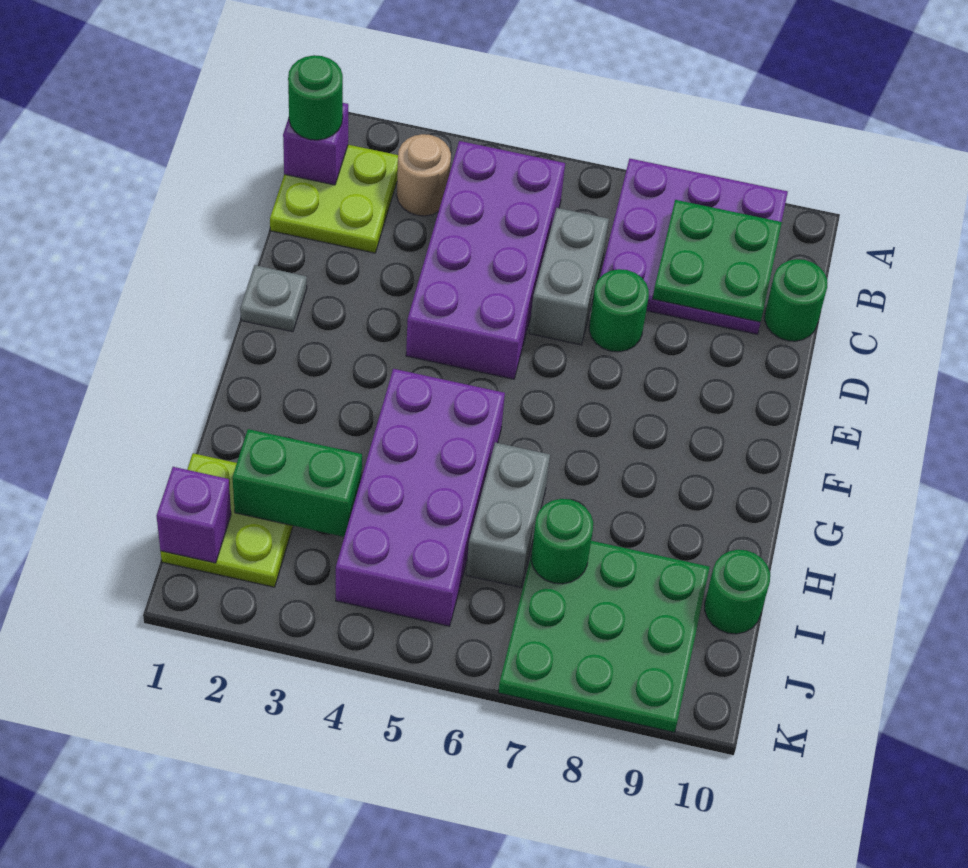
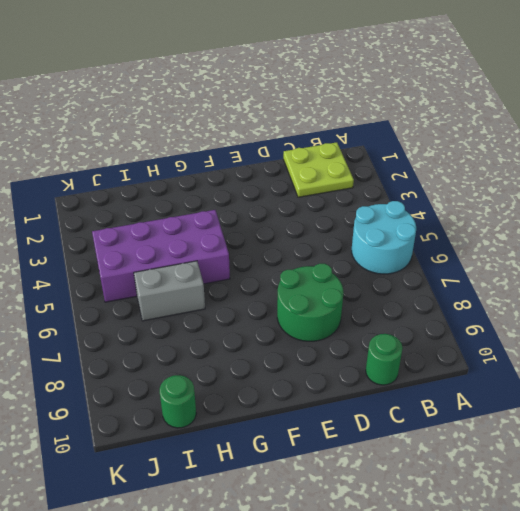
cyan 2x2 round brick [352,201,416,274] -> purple 2x4 brick [406,141,565,379]
green 2x2 round brick [277,264,344,341] -> green 1x1 round brick [589,269,649,352]
none -> purple 3x3 plate [600,159,788,334]
none -> tan 1x1 round brick [397,134,451,216]
none -> grey 1x2 brick [529,208,609,345]

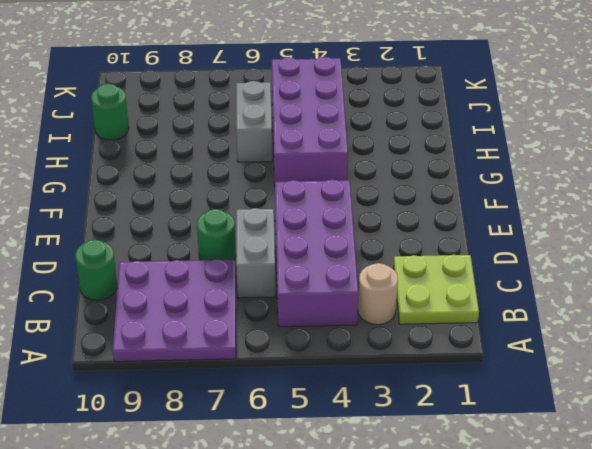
none -> grey 1x1 plate [240,265,307,332]
none -> lime 2x2 plate [161,453,293,587]
none -> green 3x3 plate [498,541,710,732]

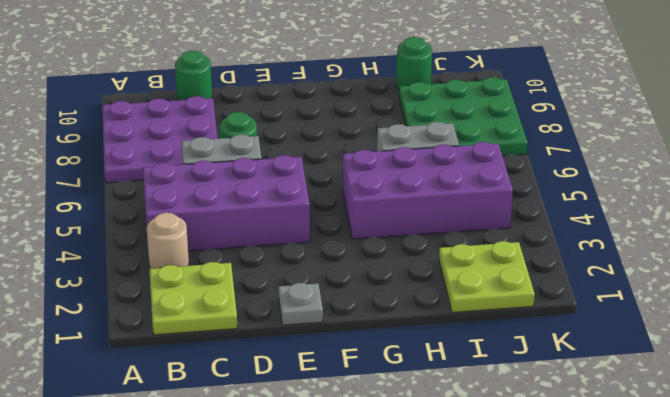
none -> purple 1x1 brick [283,103,348,185]
none -> green 2x2 plate [653,200,782,322]
none -> green 1x2 brick [232,429,362,537]

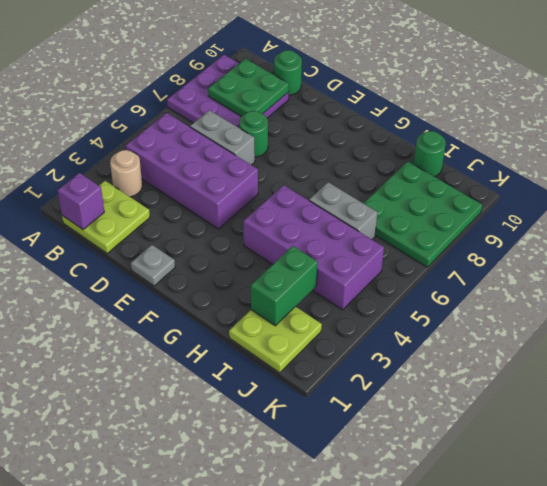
none -> green 1x1 round brick [531,499,593,584]
none -> purple 1x1 brick [157,467,231,563]
none -> green 1x1 round brick [288,55,343,140]

